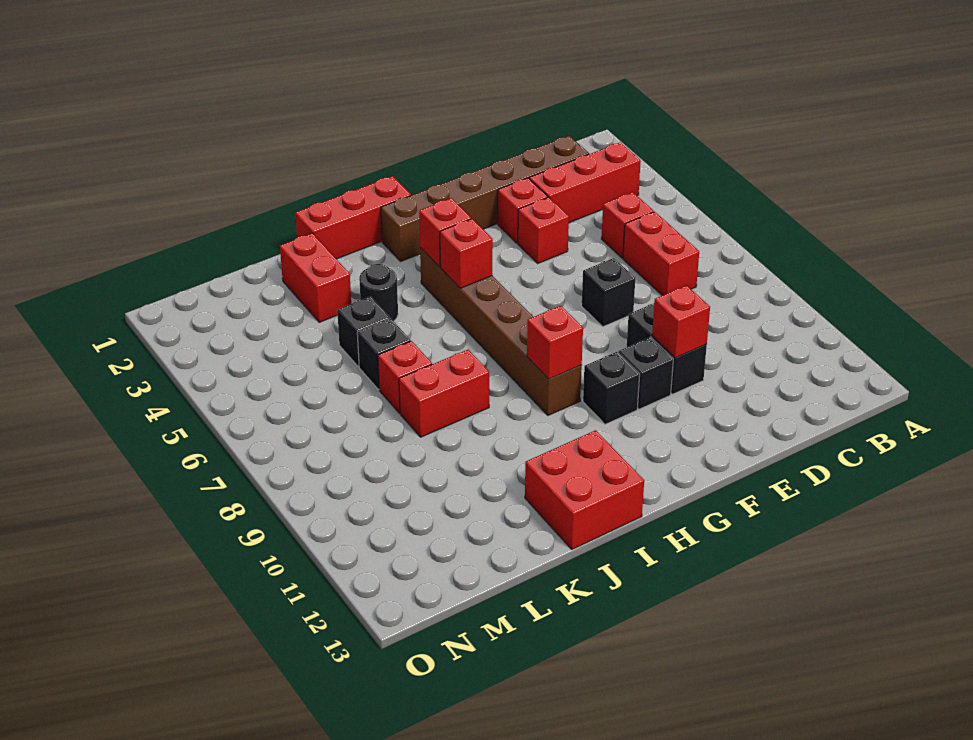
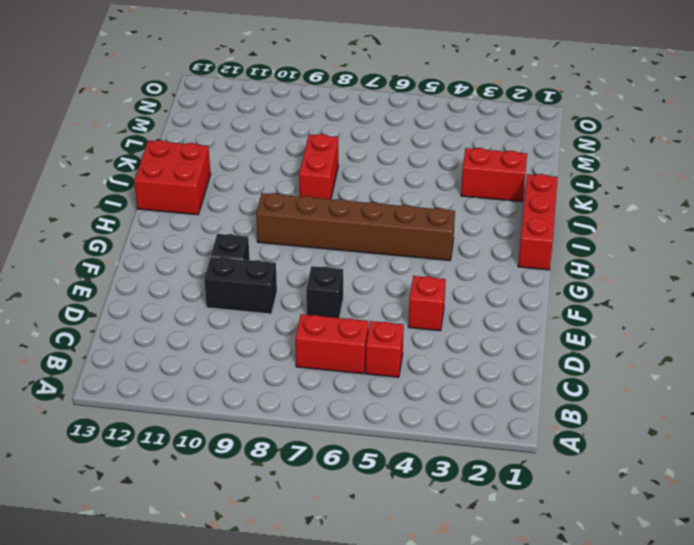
none -> red 1x3 brick [529,142,641,223]
none -> brown 1x6 brick [381,136,589,261]
none -> red 1x1 brick [498,178,548,243]

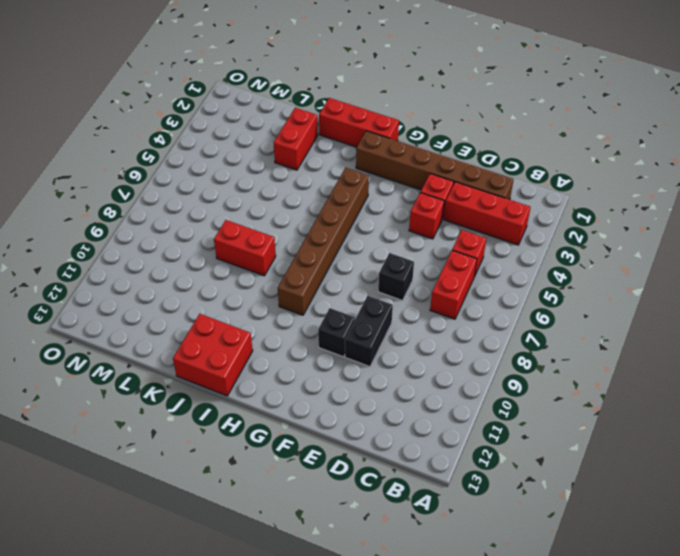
none -> black 1x1 brick [583,352,640,424]
none -> black 1x1 round brick [359,264,398,321]
none -> black 1x1 brick [337,296,390,367]

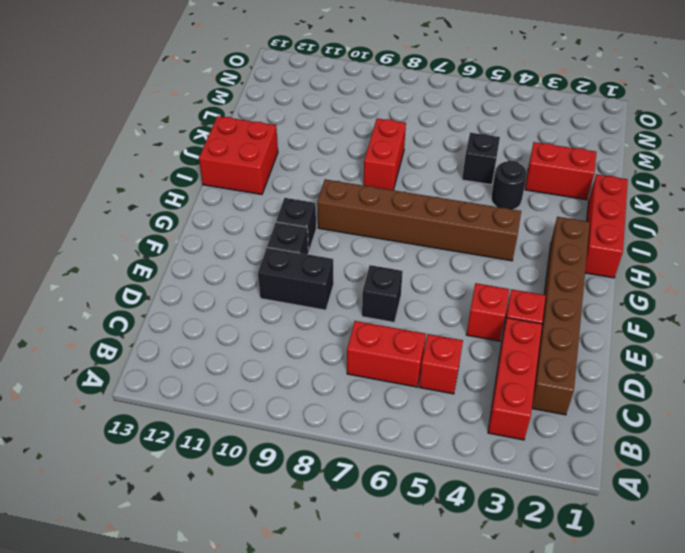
none -> black 1x1 brick [357,319,411,389]
none -> red 1x1 brick [378,341,432,413]
none -> red 1x1 brick [652,286,710,358]

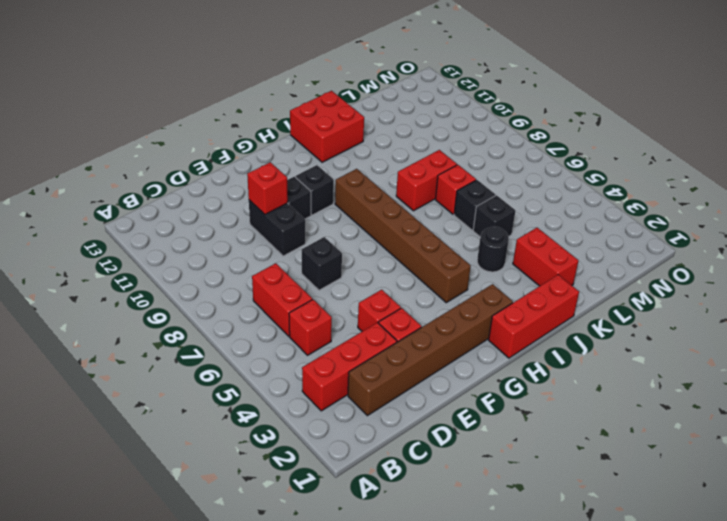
none -> red 1x1 brick [419,198,471,267]
none -> red 1x1 brick [440,219,493,288]
none -> red 1x1 brick [527,306,583,379]

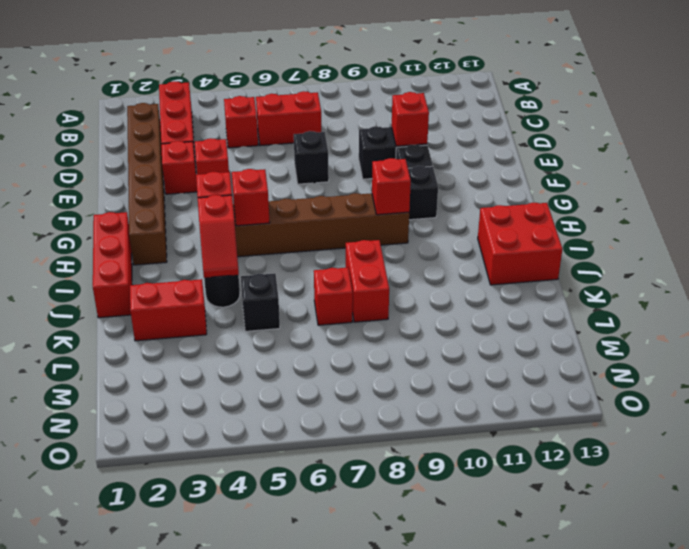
red 1x2 slope [198,195,239,278] -> none
none -> black 1x1 brick [357,319,411,389]

